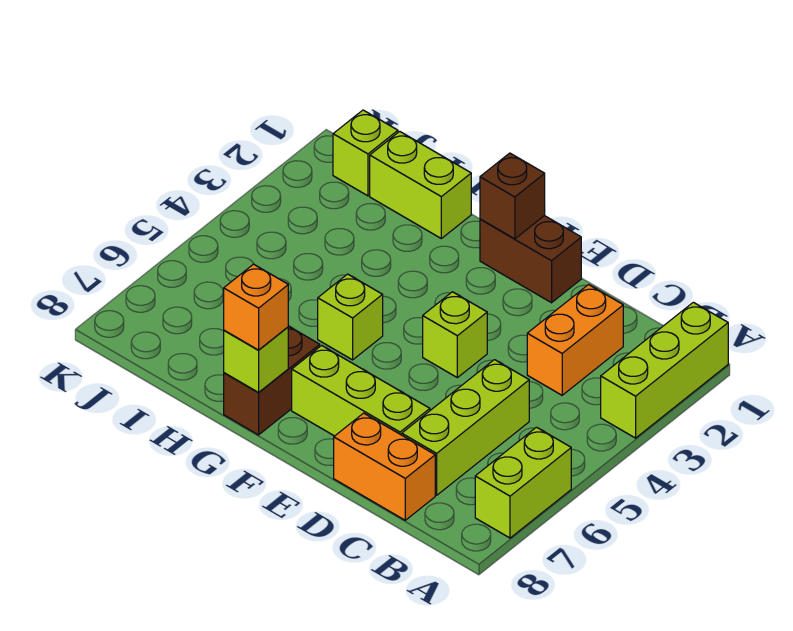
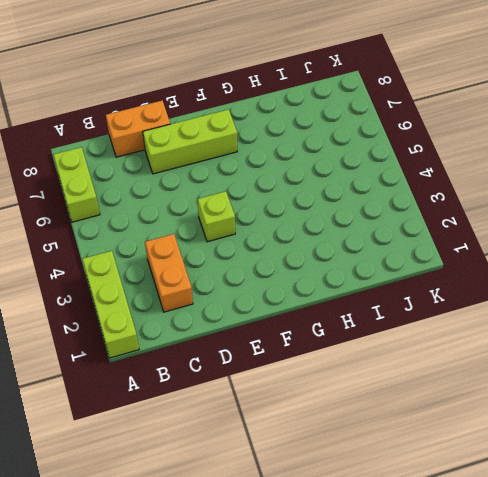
none -> lime 1x3 brick [402,360,529,495]
none -> brown 1x2 brick [480,216,581,303]
none -> lime 1x1 brick [318,274,383,360]

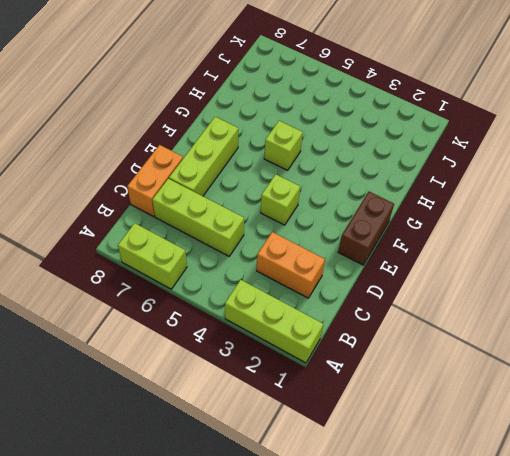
none -> brown 1x2 brick [224,326,320,435]
none -> lime 1x2 brick [370,131,471,238]
none -> lime 1x1 brick [333,110,398,196]

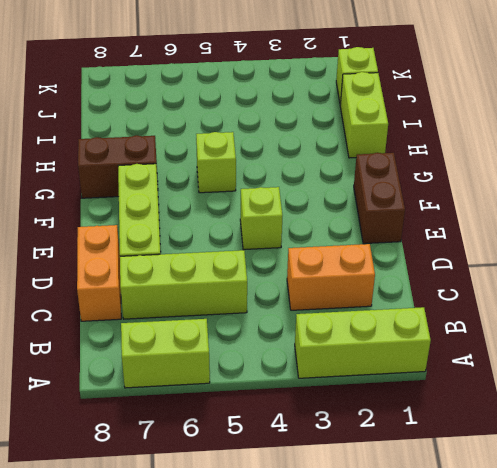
none -> brown 1x1 brick [480,153,545,239]
none -> lime 1x1 brick [224,327,288,392]
none -> orange 1x1 brick [224,264,288,350]

